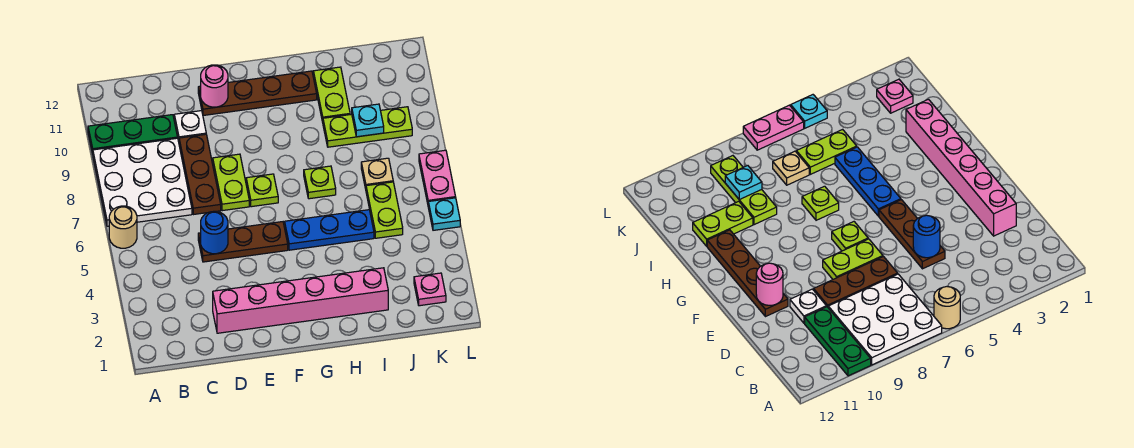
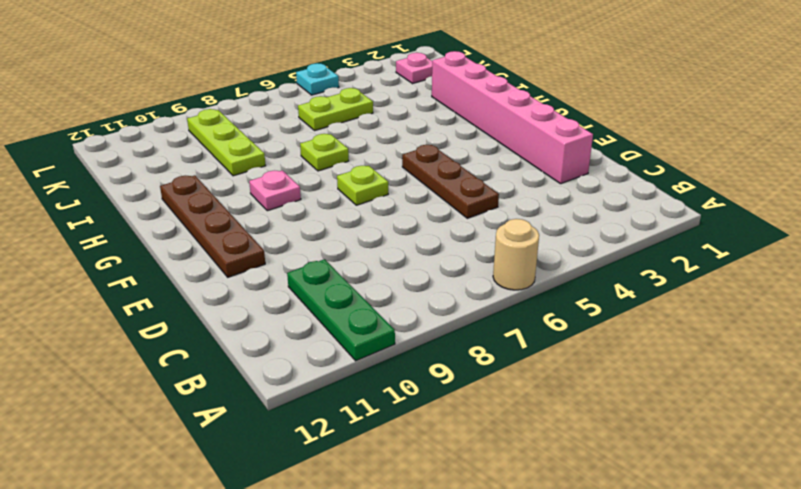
pink 1x1 plate [249,170,301,211] -> none
none -> white 3x3 plate [93,138,192,226]
none -> brown 1x3 plate [179,134,221,214]
none -> white 1x1 plate [174,111,206,141]

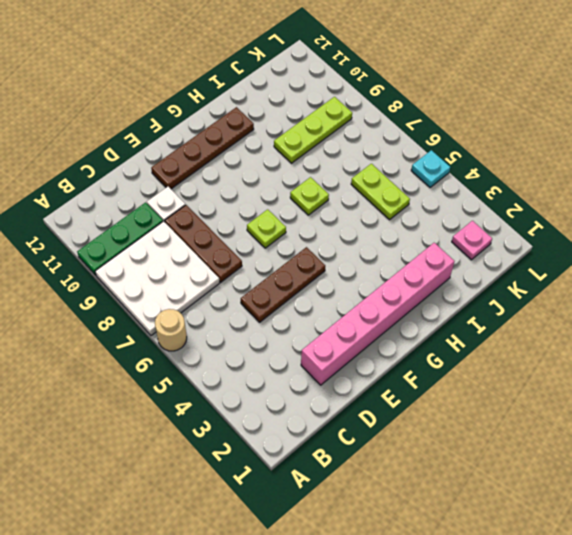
none -> lime 1x2 plate [213,154,249,211]
none -> blue 1x3 plate [285,210,374,250]
none -> lime 1x2 plate [313,67,350,122]

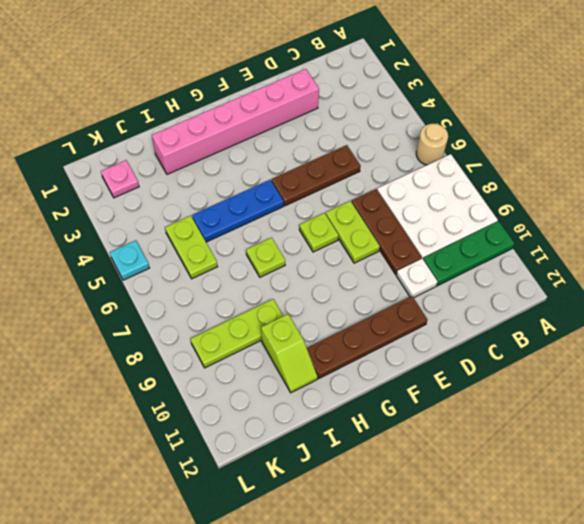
lime 1x2 slope [261,314,318,393] -> lime 1x2 plate [313,67,350,122]
none -> tan 1x1 plate [361,158,393,189]
none -> pink 1x2 plate [419,150,456,203]
none -> blue 1x1 round brick [201,211,228,254]

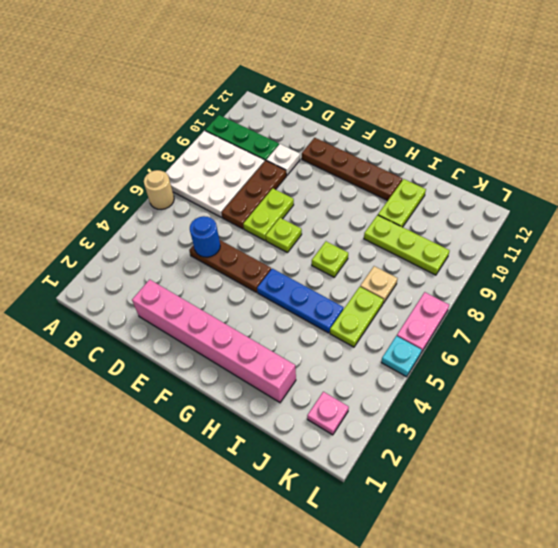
none -> pink 1x1 round brick [201,65,228,107]
none -> cyan 1x1 plate [352,104,384,137]

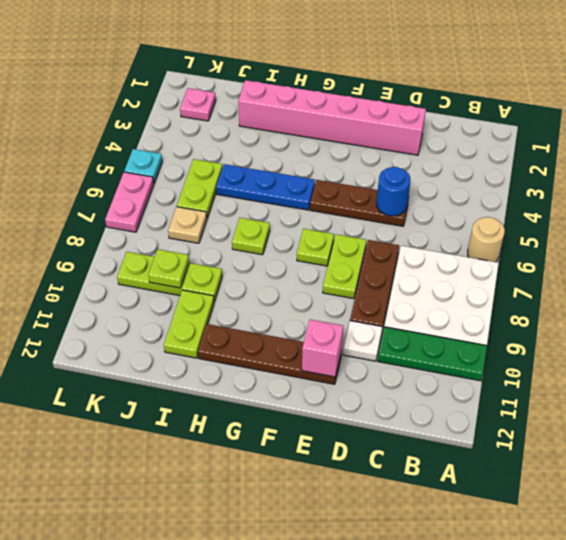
pink 1x1 brick [302,320,343,377] -> pink 1x1 round brick [201,65,228,107]
lime 1x1 plate [148,249,189,288] -> cyan 1x1 plate [352,104,384,137]

